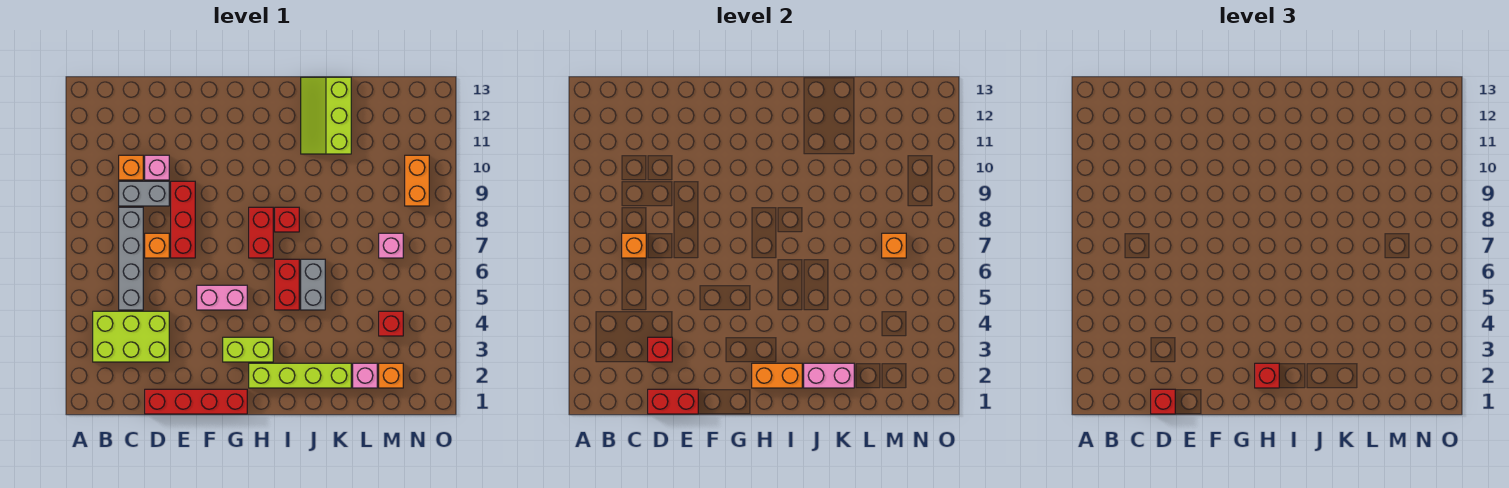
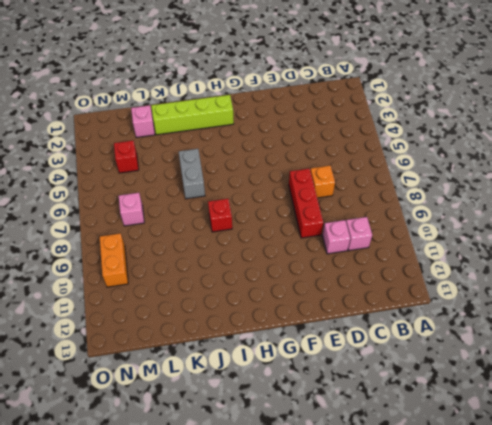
pink 1x1 brick [346,217,372,251] -> orange 1x1 brick [119,155,143,180]
none -> lime 2x3 brick [93,311,169,362]
none -> grey 1x4 brick [119,207,143,310]
none -> grey 1x2 brick [119,181,169,206]

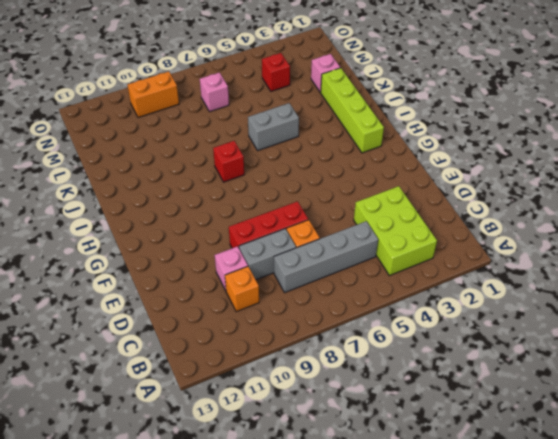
grey 1x2 brick [239,229,296,280] -> grey 1x2 brick turned to [119,181,169,206]
none -> red 1x4 brick [145,389,247,414]
none -> pink 1x2 brick [197,285,247,310]
none -> lime 1x2 brick [223,337,273,362]

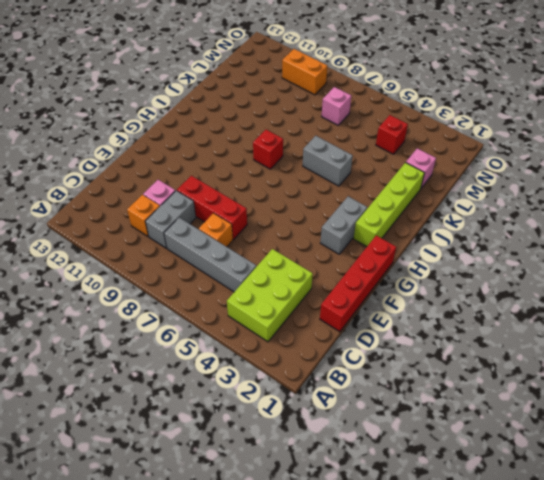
grey 1x2 brick [320,196,367,254] -> lime 1x2 brick [223,337,273,362]
none -> pink 1x2 brick [197,285,247,310]
none -> red 1x2 brick [249,207,273,258]
none -> red 1x2 brick [275,259,299,310]

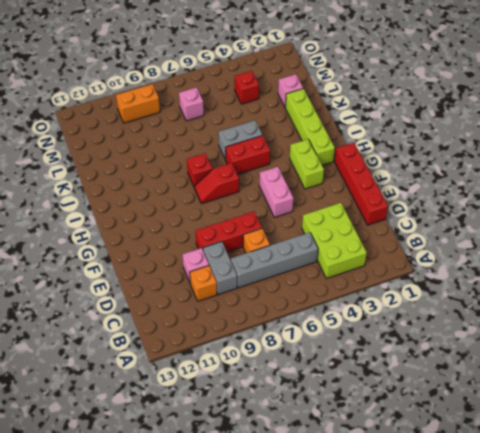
red 1x2 slope [194,163,239,204] -> red 1x2 brick [249,207,273,258]
none -> lime 2x3 slope [301,77,351,154]
none -> orange 1x1 brick [379,363,403,388]
none -> orange 1x1 brick [622,233,646,258]

